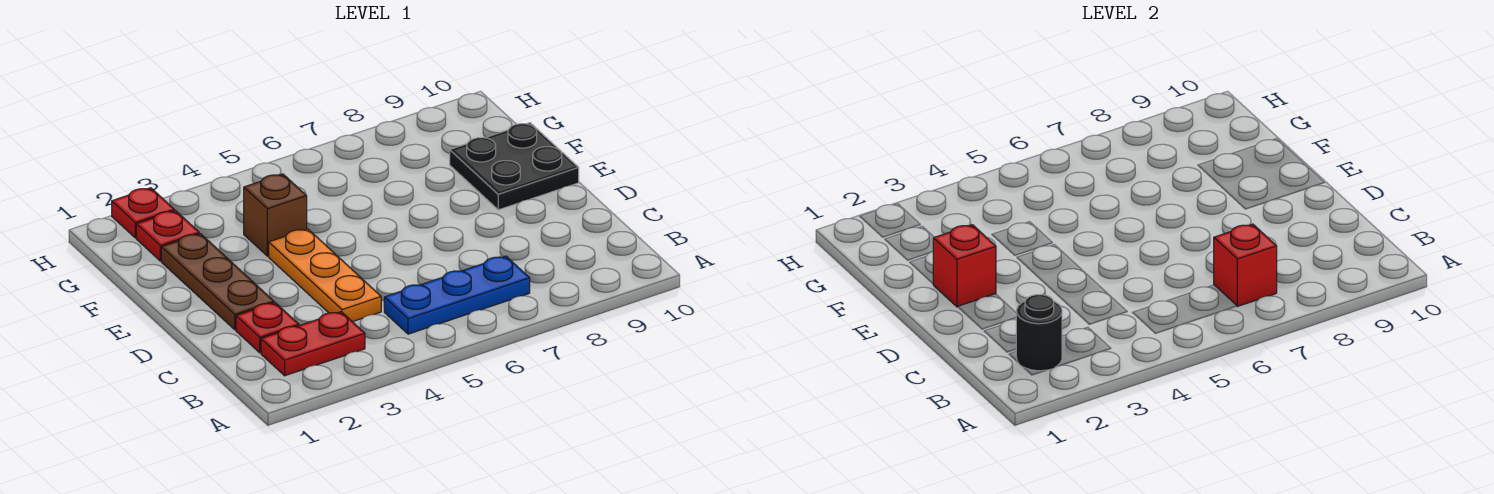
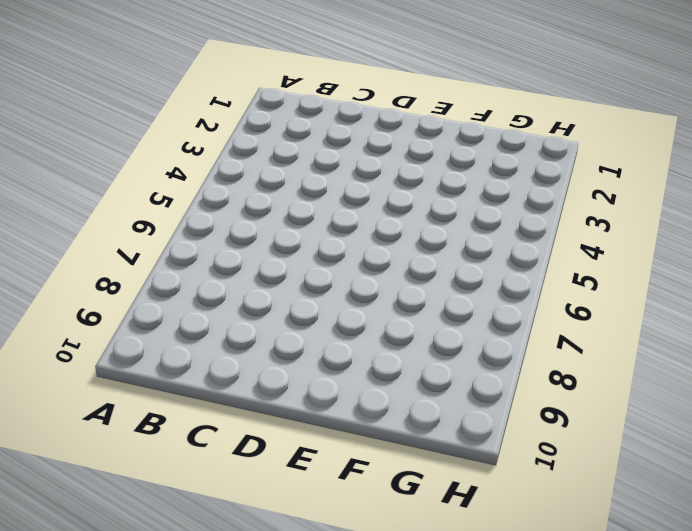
none -> red 1x2 plate [261,312,365,376]
none -> blue 1x3 plate [384,256,530,334]
none -> red 1x1 plate [236,303,299,353]

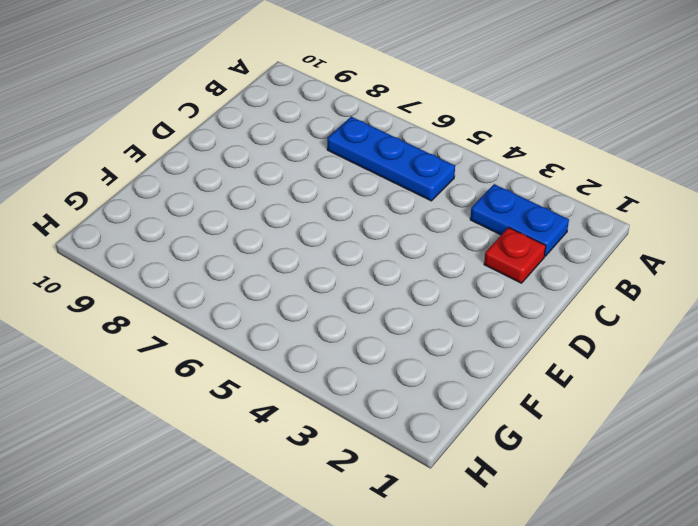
blue 1x2 plate [470,184,569,256] -> red 1x2 plate [261,312,365,376]
none -> orange 1x3 plate [269,229,381,322]
none -> brown 1x3 plate [161,234,274,330]
none -> black 2x2 plate [450,123,579,210]

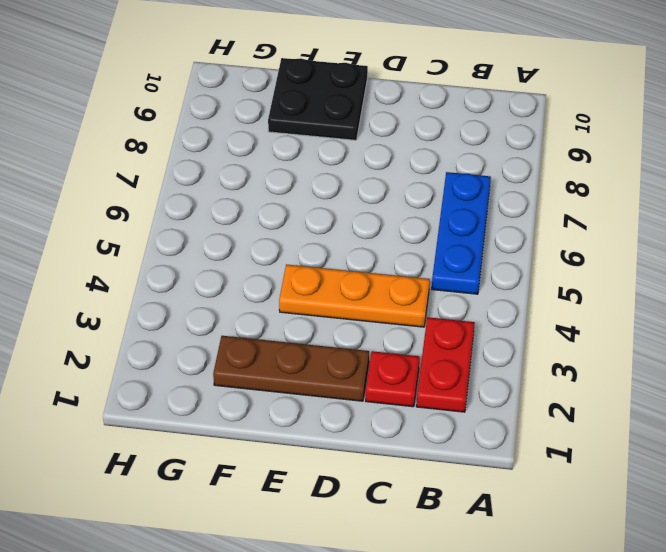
none -> brown 1x1 brick [244,174,307,256]
none -> red 1x1 plate [136,211,199,261]
none -> red 1x1 plate [112,188,175,238]

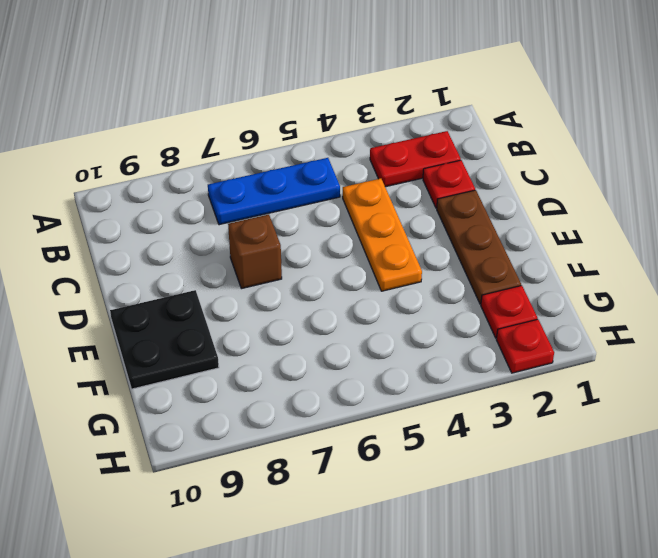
brown 1x1 brick [228,214,282,289] -> brown 1x1 brick moved to [244,174,307,256]
none -> black 1x1 round brick [1016,295,1062,371]
none -> red 1x1 brick [1214,224,1277,306]
none -> red 1x1 brick [933,225,996,307]

